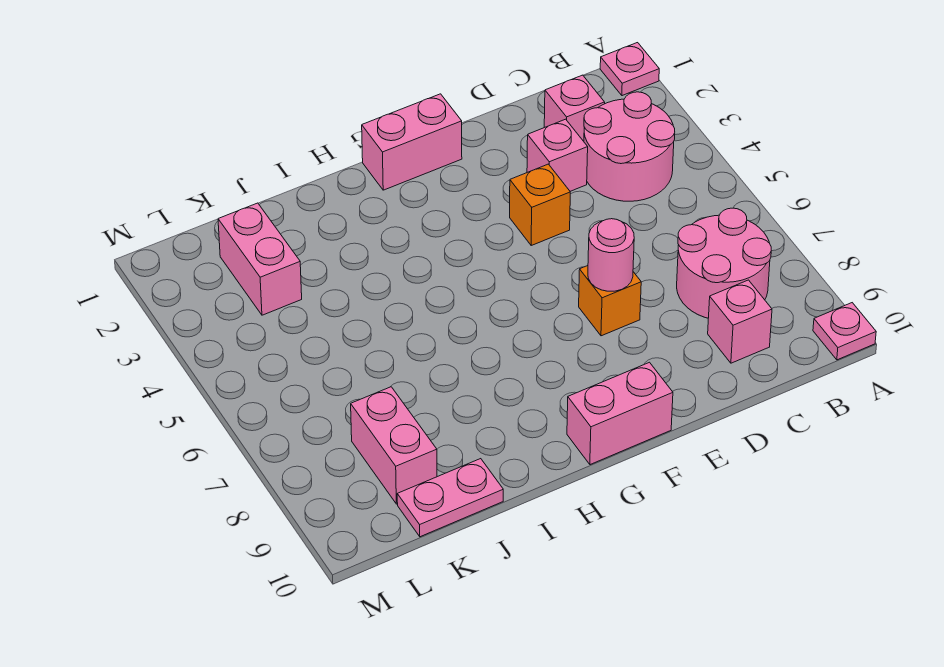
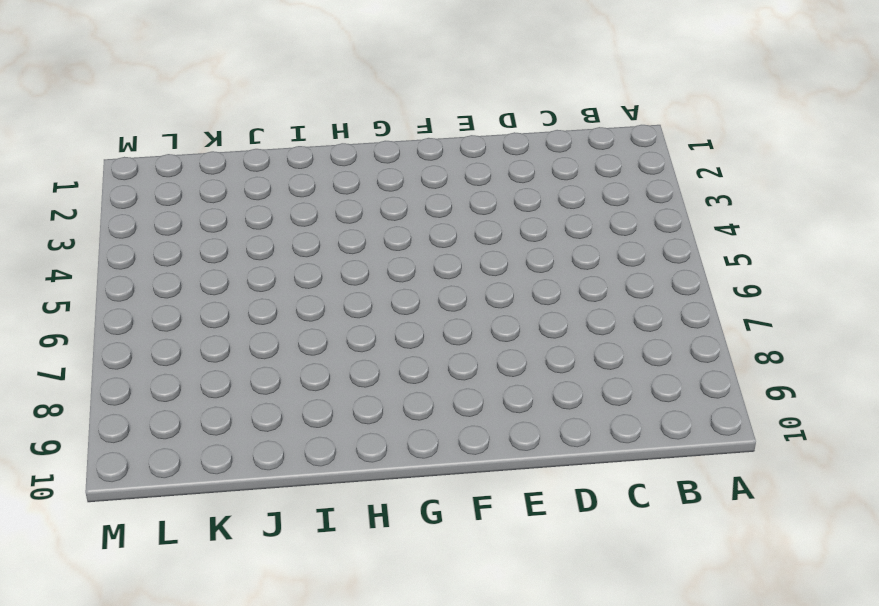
none -> pink 1x1 plate [600,43,659,96]
none -> pink 1x1 plate [813,303,876,360]
none -> pink 2x2 round brick [584,92,675,201]

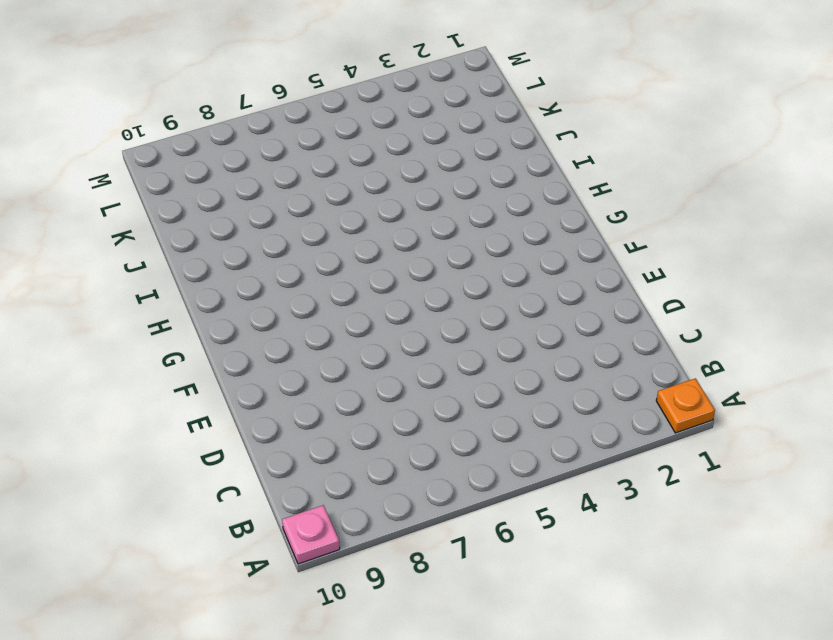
orange 1x1 plate [656,378,715,433] -> pink 1x1 plate [600,43,659,96]
none -> pink 2x2 round brick [584,92,675,201]
none -> pink 2x2 round brick [677,208,771,318]
none -> pink 1x1 brick [544,75,605,141]

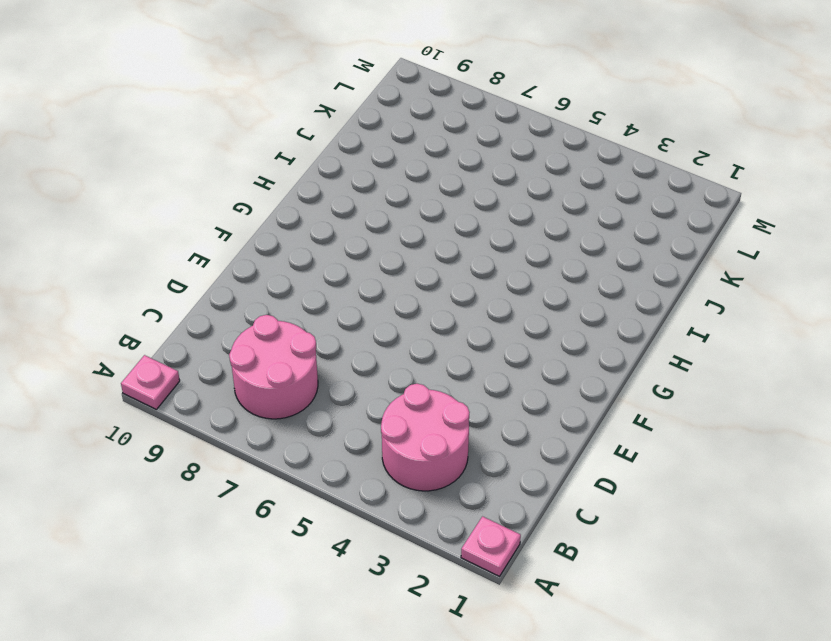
none -> pink 1x1 brick [544,75,605,141]
none -> pink 1x1 brick [708,280,772,363]
none -> pink 1x1 brick [527,119,588,191]

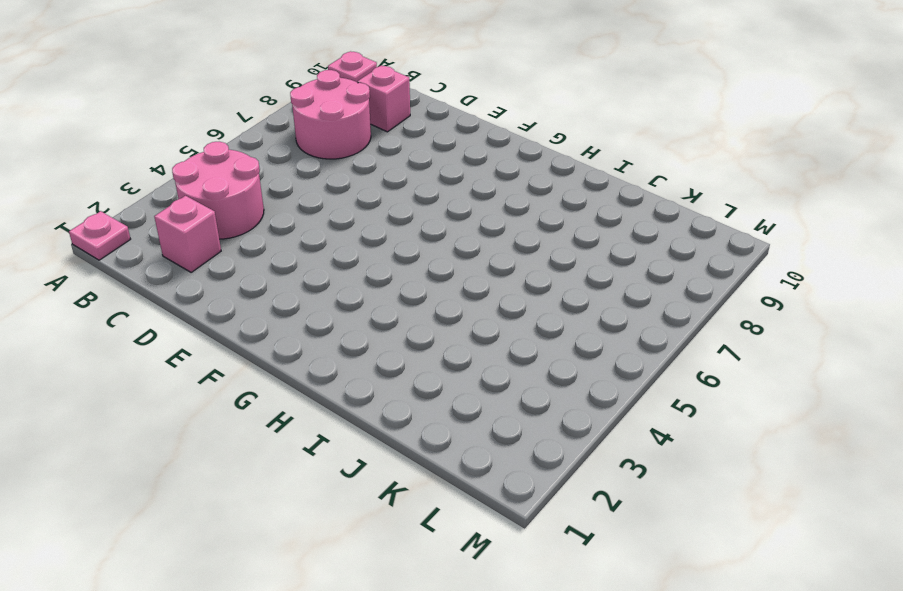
none -> pink 1x1 brick [527,119,588,191]
none -> orange 1x1 brick [510,164,570,245]
none -> orange 1x1 brick [579,266,641,336]

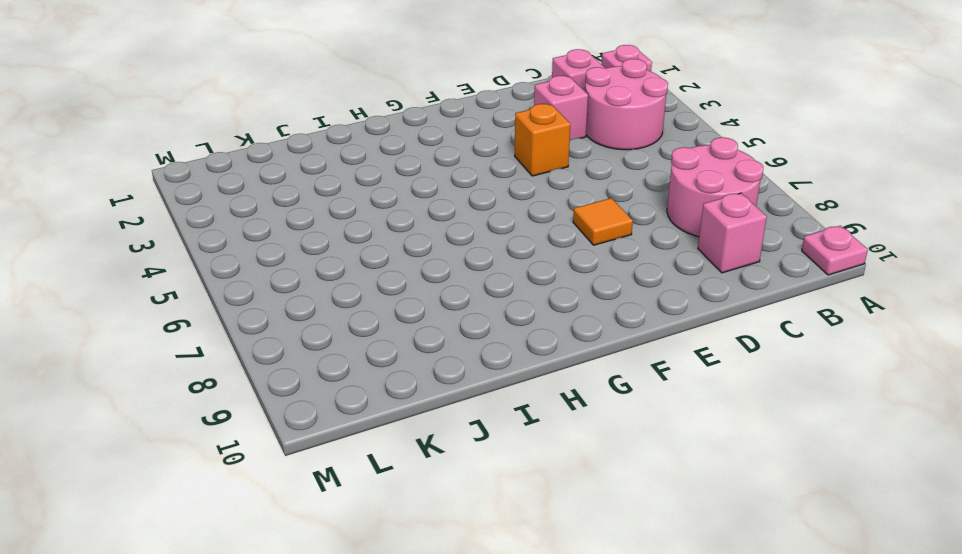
orange 1x1 tile [573,198,633,245] -> orange 1x1 brick [579,266,641,336]
none -> pink 1x2 brick [362,94,462,190]
none -> pink 1x2 brick [567,362,673,465]
none -> pink 1x2 plate [397,459,503,537]

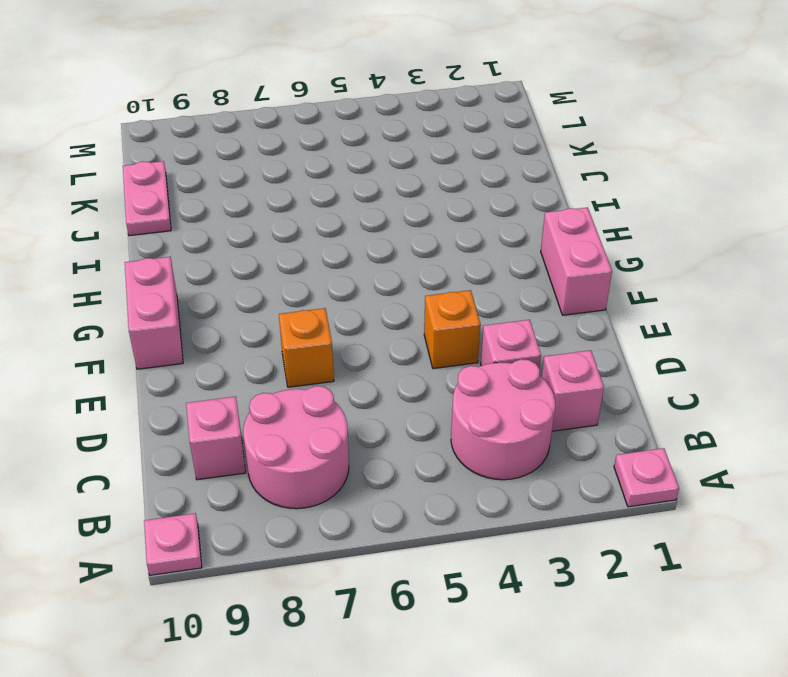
none -> pink 1x2 brick [218,203,302,315]
none -> pink 1x2 brick [351,387,437,504]
none -> pink 1x1 round brick [588,219,634,291]

